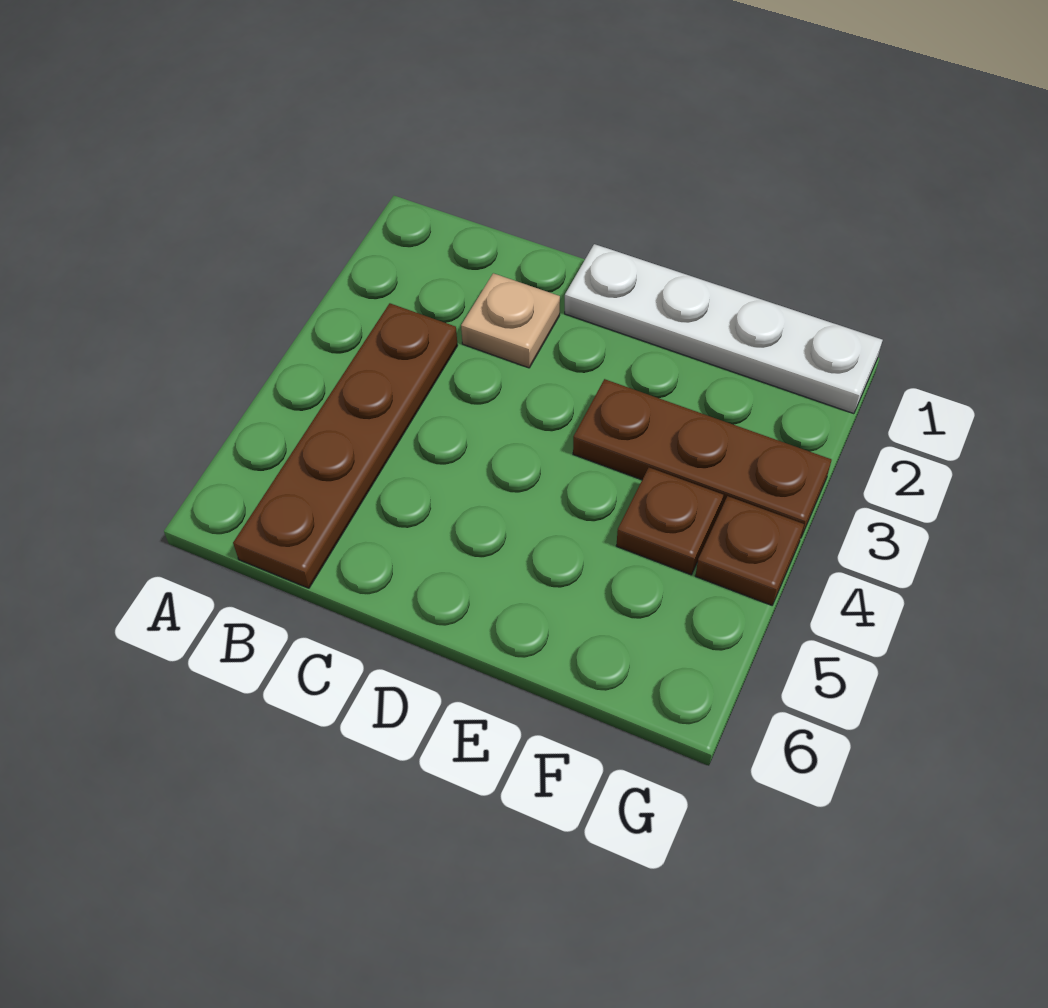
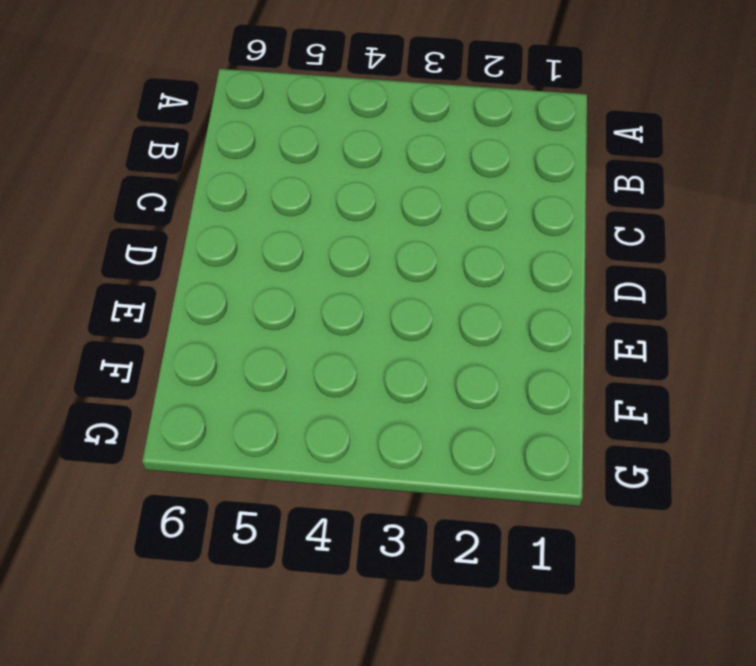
none -> brown 1x4 plate [233,303,458,588]
none -> tan 1x1 plate [461,273,560,368]

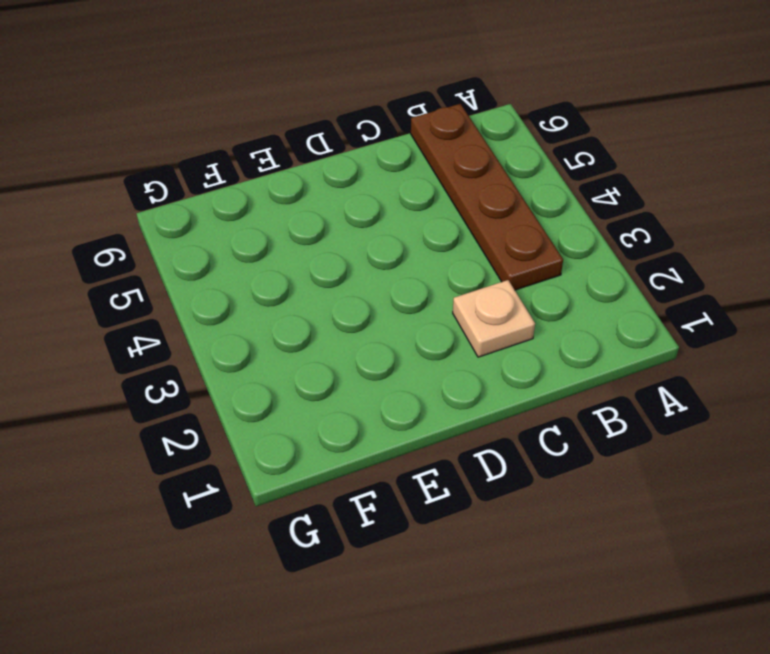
none -> white 1x4 plate [565,244,883,414]
none -> brown 1x3 plate [573,379,831,537]

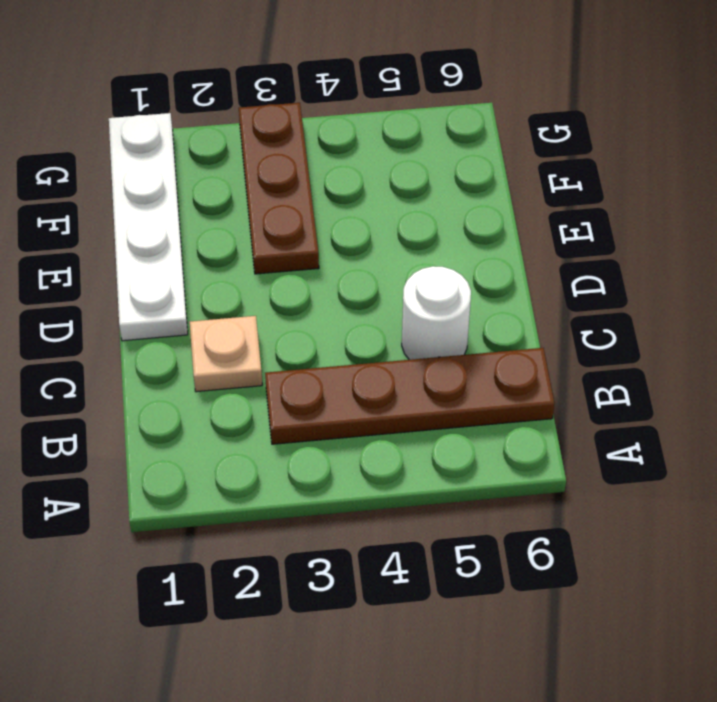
white 1x1 round brick [402,266,471,360] -> none
none -> brown 1x1 plate [616,468,723,575]
none -> brown 1x1 plate [695,496,804,605]

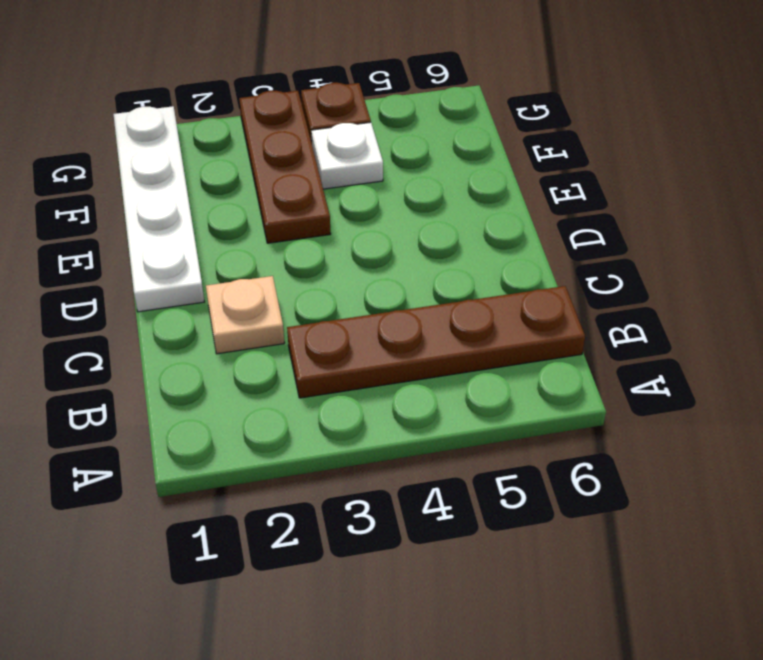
white 1x1 plate [311,122,383,189] -> brown 1x1 plate [616,468,723,575]

